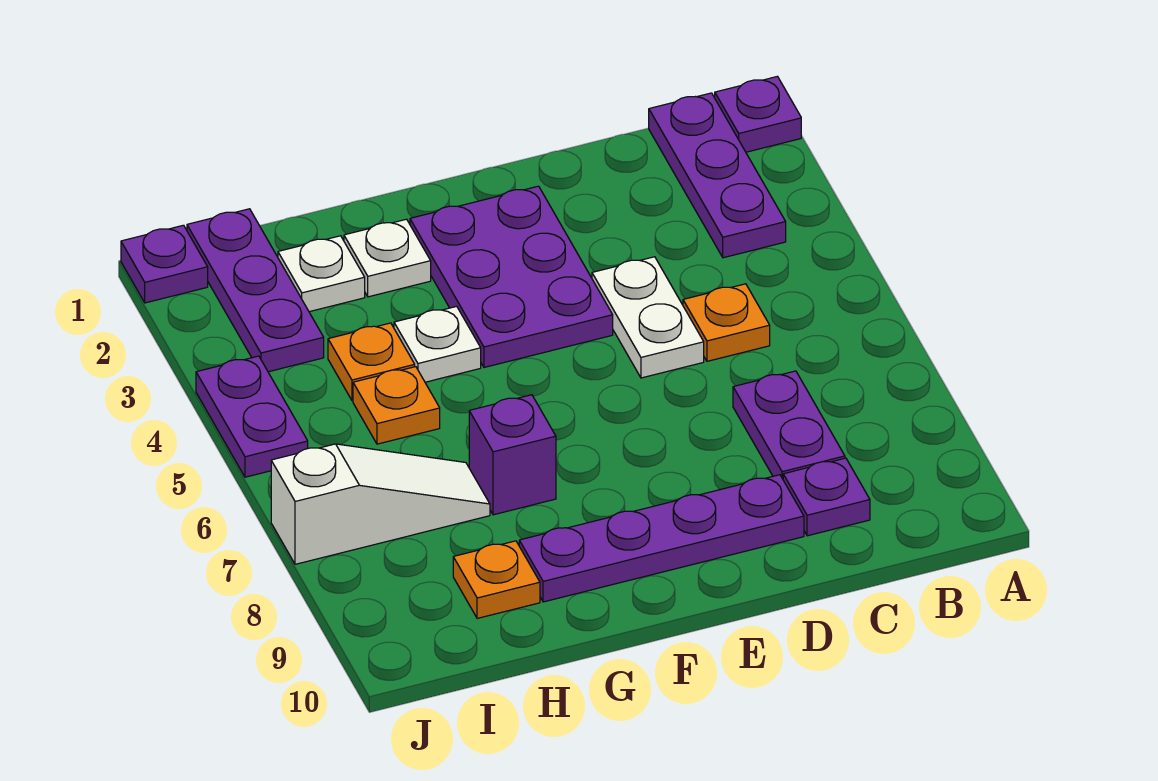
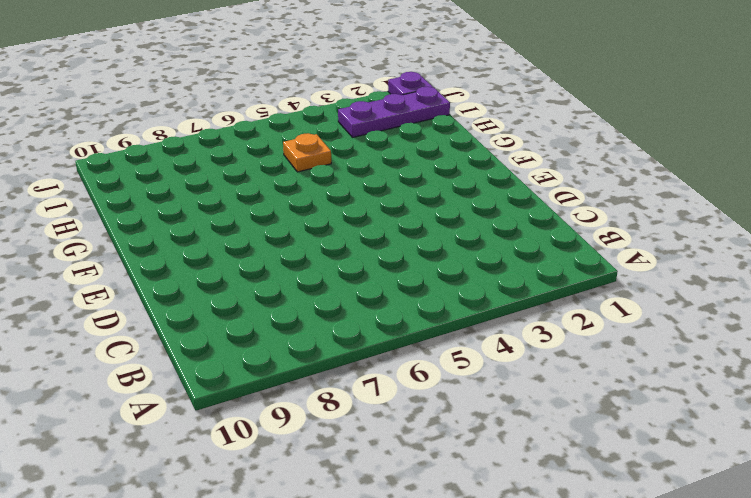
none -> purple 1x1 plate [715,76,801,152]
none -> purple 1x3 plate [649,93,786,258]
none -> orange 1x1 plate [683,284,770,361]

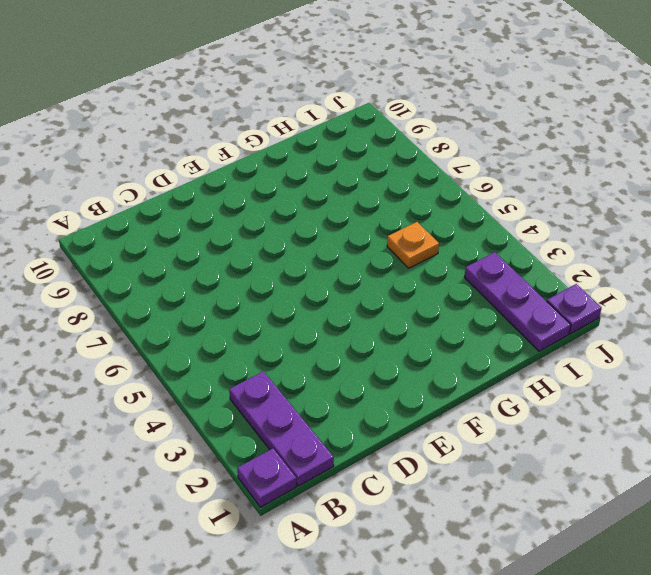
none -> orange 1x1 plate [683,284,770,361]
none -> purple 1x2 plate [733,371,845,479]
none -> purple 1x1 plate [783,458,870,536]

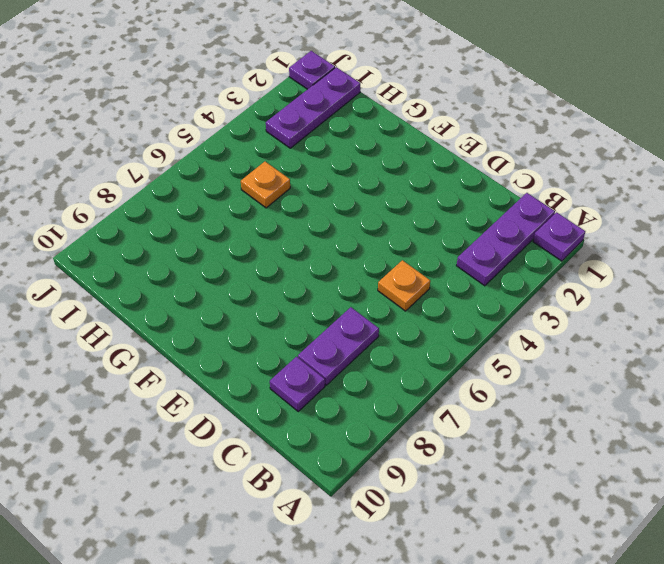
none -> white 1x2 plate [592,257,704,378]
none -> purple 1x4 plate [519,475,804,602]
none -> purple 2x3 plate [410,186,613,367]

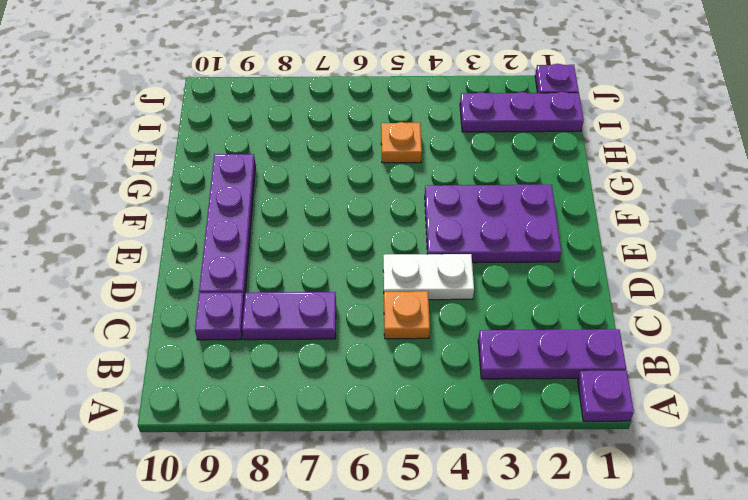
none -> white 1x1 plate [344,219,431,297]
none -> white 1x1 plate [394,306,481,382]
none -> purple 1x1 brick [469,395,556,515]

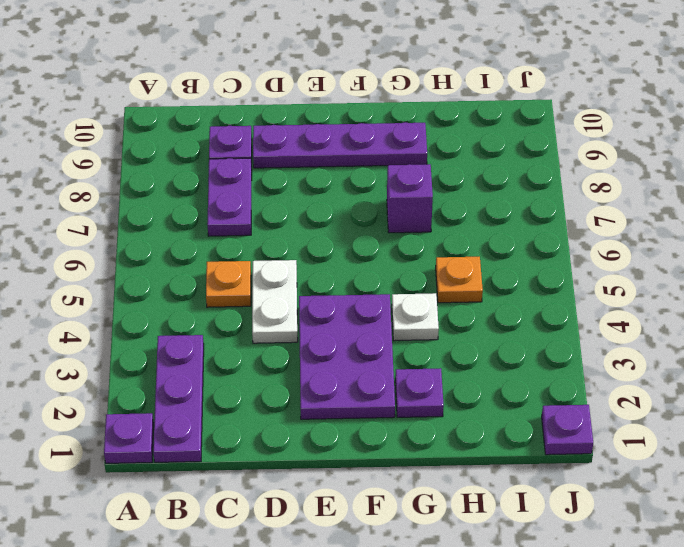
purple 1x1 plate [395,368,444,417] -> white 1x1 plate [344,219,431,297]
none -> white 1x1 plate [278,236,365,312]
none -> orange 1x1 plate [328,323,415,401]
none -> white 1x3 slope [271,444,490,564]

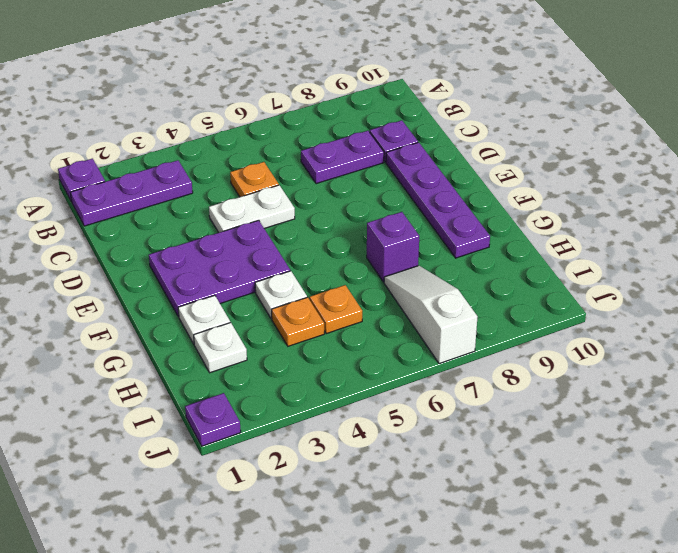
none -> orange 1x1 plate [453,541,540,619]
none -> purple 1x3 plate [187,209,324,372]
none -> purple 1x2 plate [196,356,308,477]

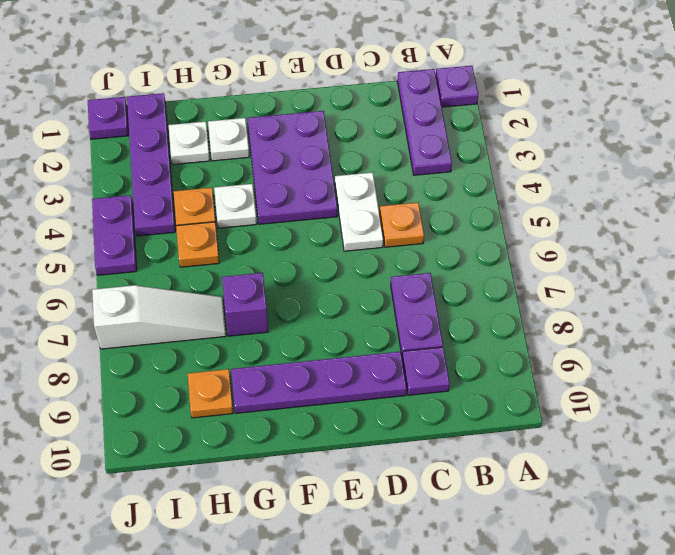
purple 1x4 plate [127,93,175,236] -> purple 1x3 plate [187,209,324,372]

